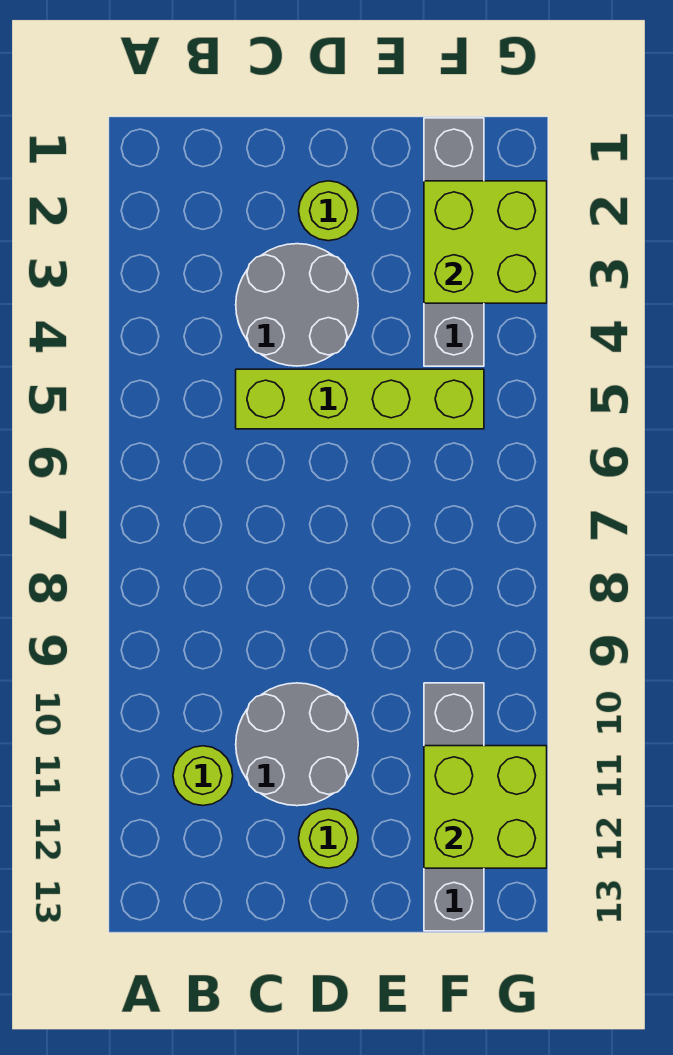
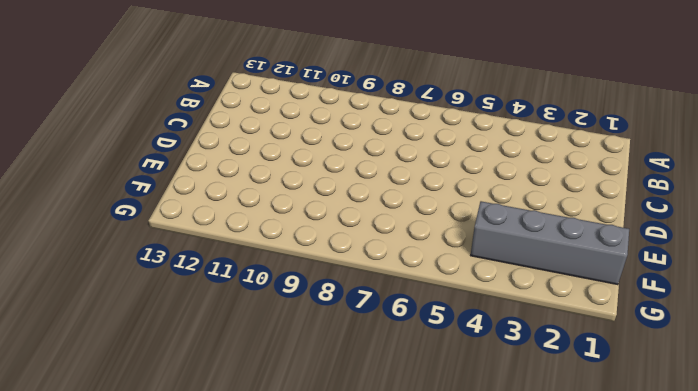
none -> lime 1x1 round brick [173,746,233,806]
none -> grey 2x2 round brick [236,244,358,366]

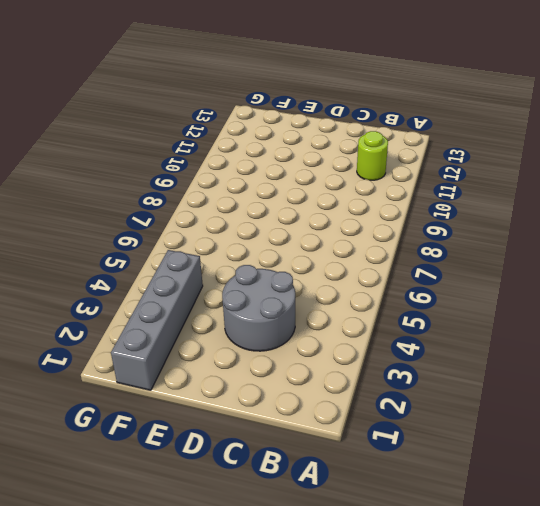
none -> lime 1x4 brick [236,369,484,429]
none -> grey 2x2 round brick [236,683,358,806]

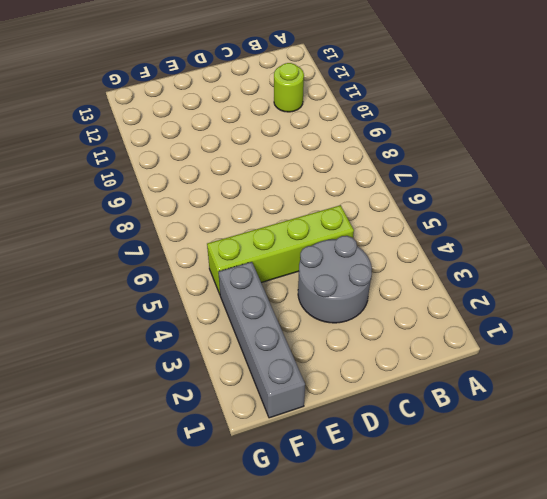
none -> grey 2x2 round brick [236,683,358,806]
none -> lime 1x1 round brick [299,181,358,241]

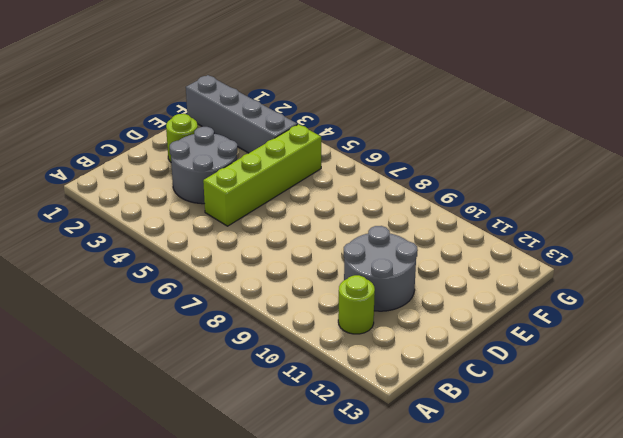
none -> lime 1x1 round brick [299,809,358,868]
none -> grey 1x4 brick [424,683,484,931]

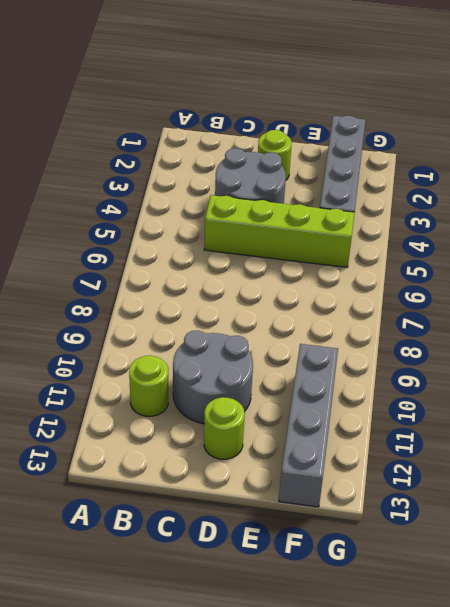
none -> lime 2x2 brick [424,181,547,303]
none -> lime 2x2 brick [424,746,547,868]

